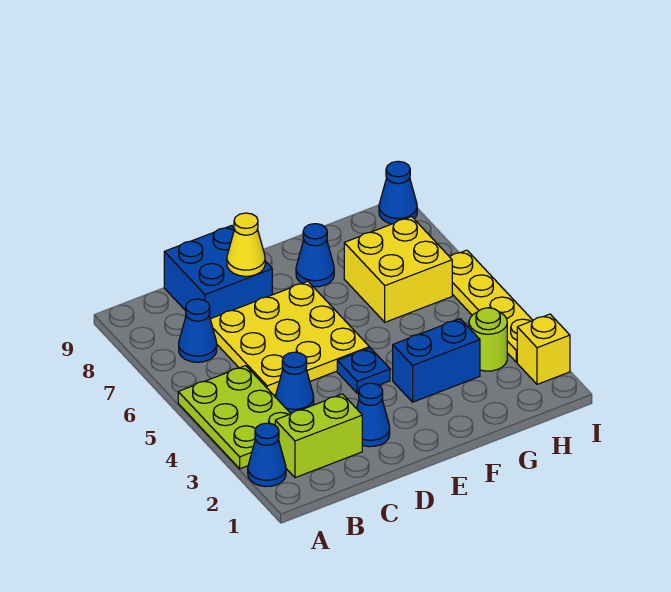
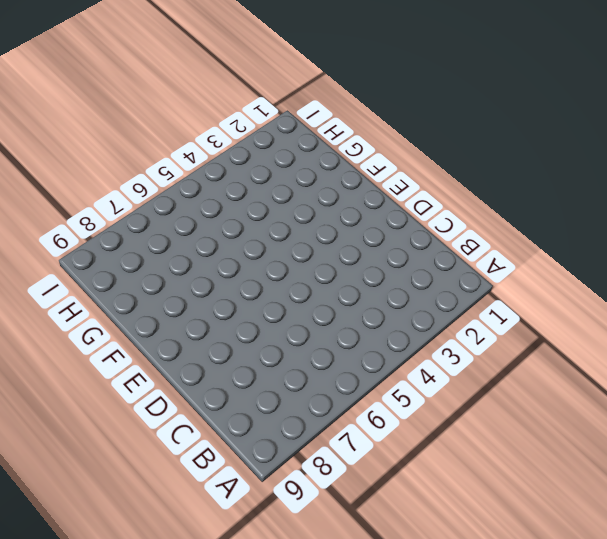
none -> blue 1x1 cone [248,423,286,487]
none -> lime 2x3 plate [178,366,291,469]
none -> lime 1x2 brick [275,394,362,478]

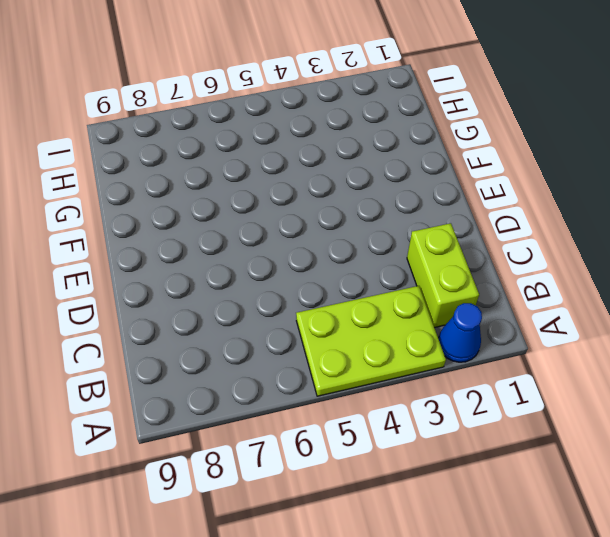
none -> blue 1x1 cone [179,299,217,362]
none -> blue 1x1 cone [275,352,314,413]
none -> yellow 3x3 plate [210,281,369,395]

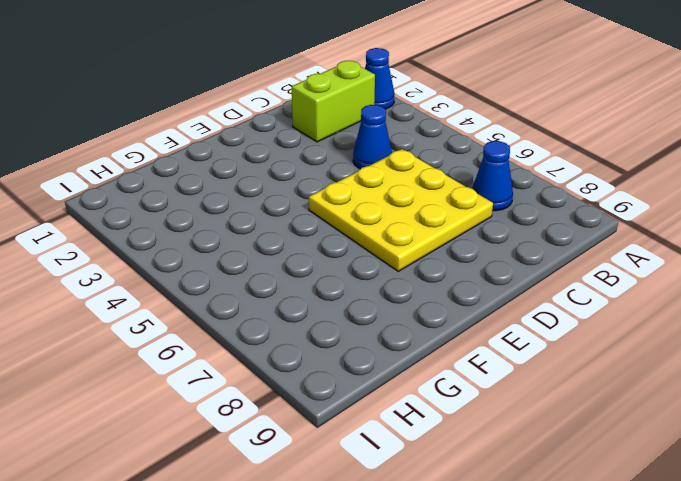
none -> lime 2x3 plate [178,366,291,469]
none -> blue 2x2 brick [164,226,272,319]
none -> blue 1x1 cone [357,383,390,447]

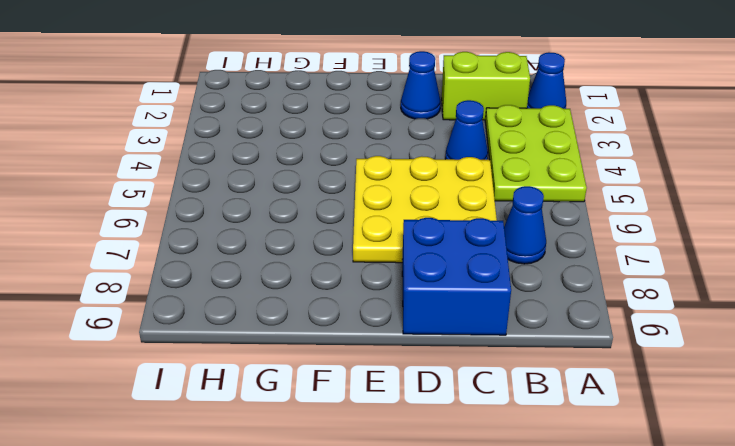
none -> blue 1x1 plate [337,348,390,393]
none -> blue 1x2 brick [393,319,480,402]
none -> blue 1x1 cone [296,224,334,287]

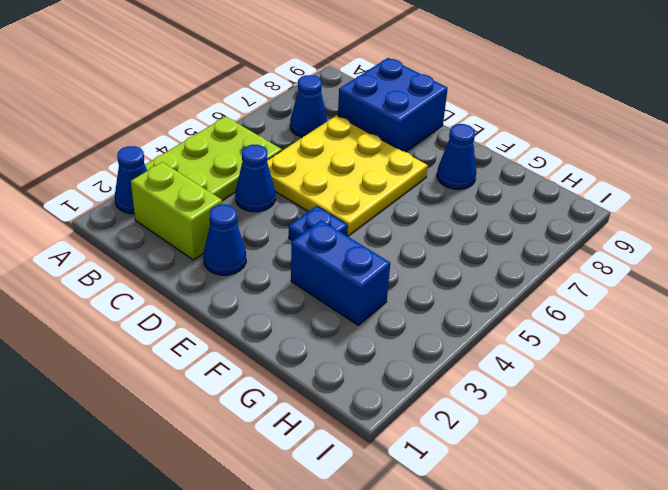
none -> yellow 2x2 brick [344,217,452,322]
none -> lime 1x1 round brick [469,308,507,371]
none -> yellow 1x1 brick [517,314,570,384]

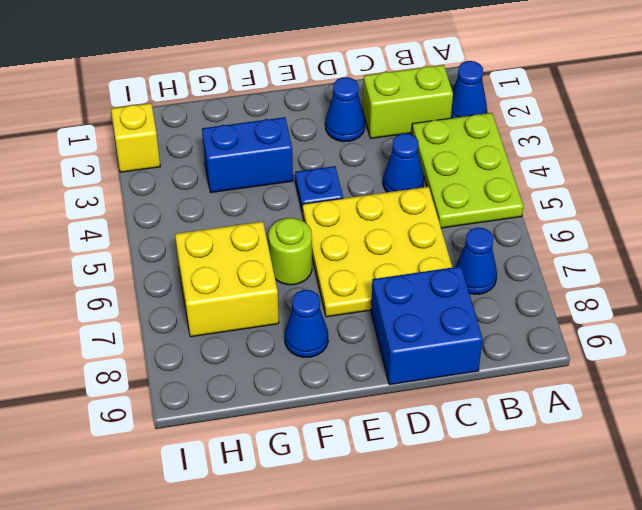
lime 1x1 round brick [269,218,312,285] -> lime 1x1 round brick moved to [469,308,507,371]
none -> yellow 1x4 plate [450,250,533,362]
none -> blue 1x1 cone [379,161,417,224]
none -> yellow 1x1 cone [227,213,265,276]

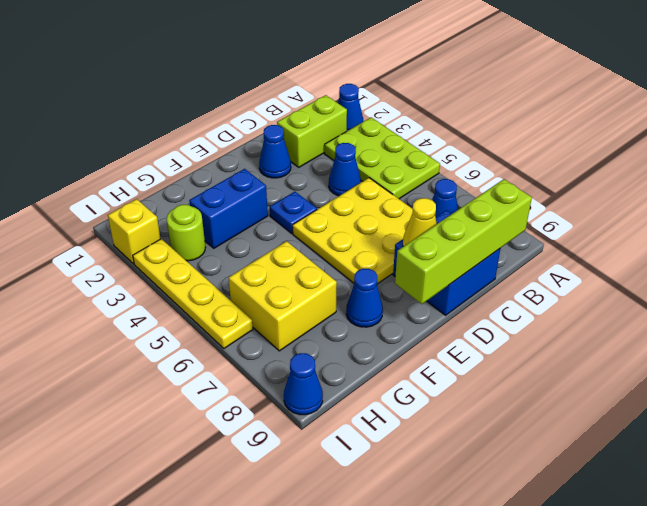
lime 1x4 brick [395,179,532,304] -> none

